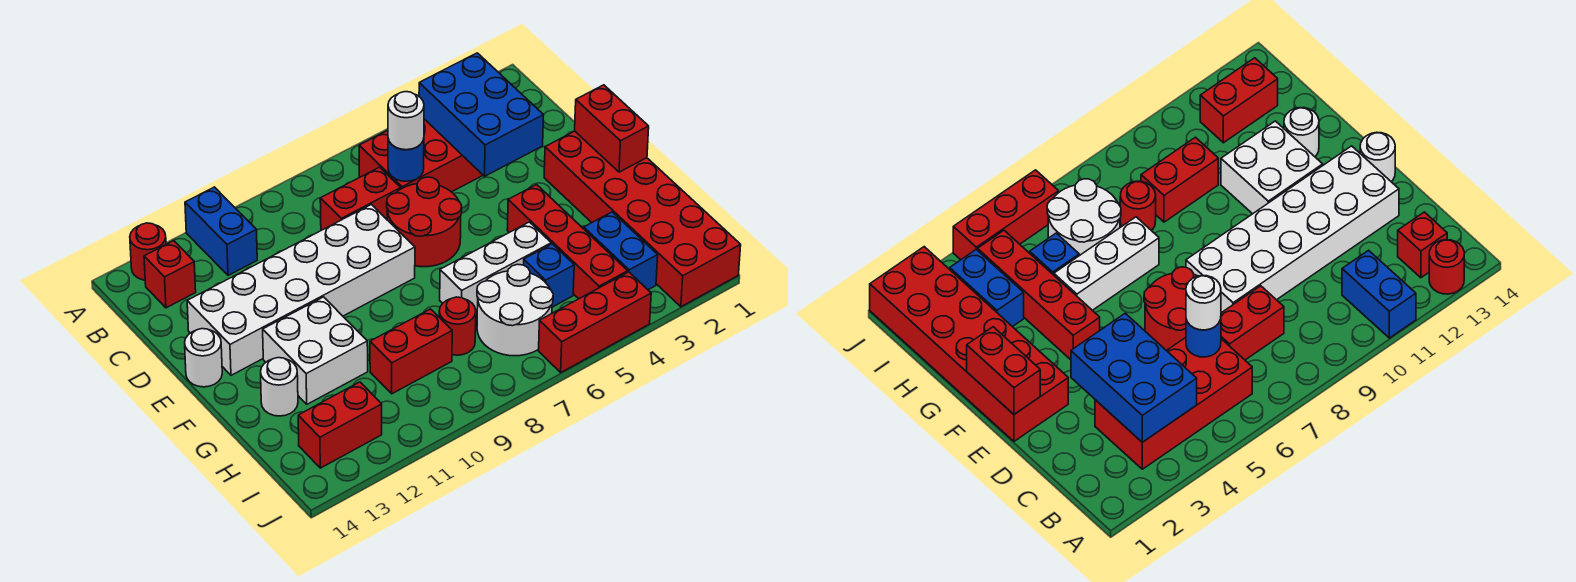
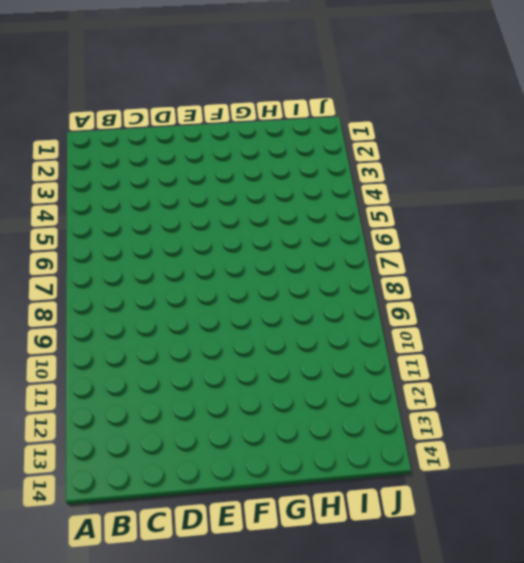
none -> blue 1x2 brick [185,187,257,275]
none -> red 1x1 round brick [130,223,166,280]
none -> red 2x4 brick [359,119,483,192]

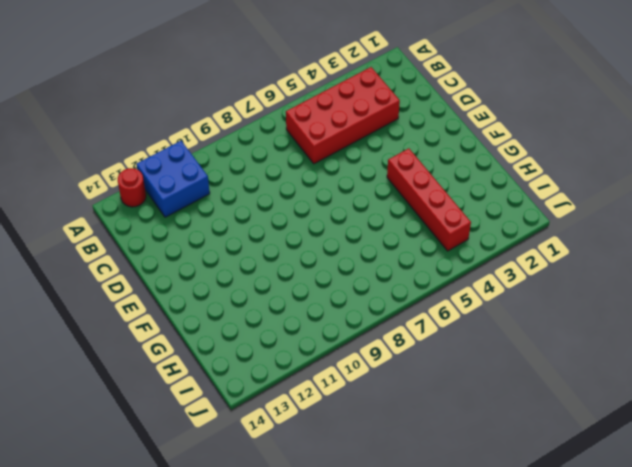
blue 2x2 brick [136,141,210,217] -> blue 1x2 brick [185,187,257,275]
none -> red 1x1 brick [144,241,196,308]
none -> red 1x2 brick [320,167,401,230]
none -> red 2x2 round brick [387,177,462,267]

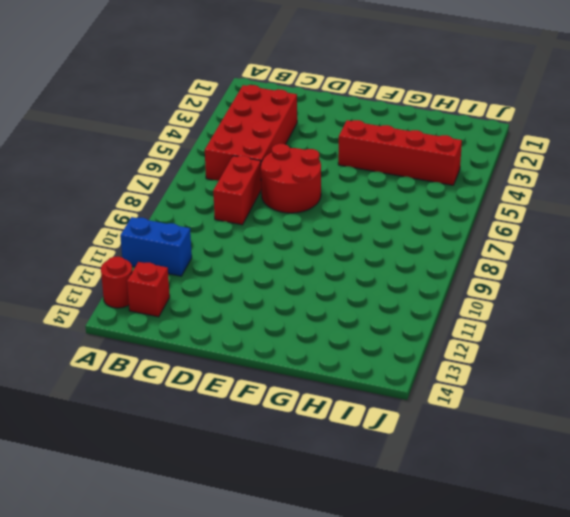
none -> white 2x6 brick [187,205,415,375]
none -> red 2x6 brick [544,131,741,307]
none -> white 1x1 round brick [185,329,222,387]

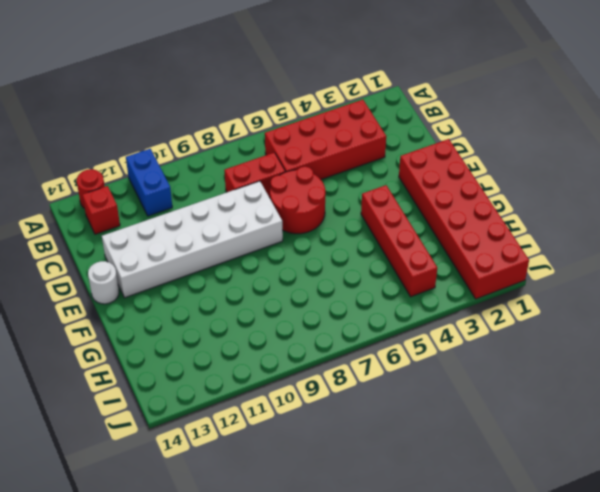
none -> white 2x2 brick [263,297,368,404]
none -> white 1x3 brick [440,222,551,313]
none -> white 1x1 round brick [261,358,298,416]

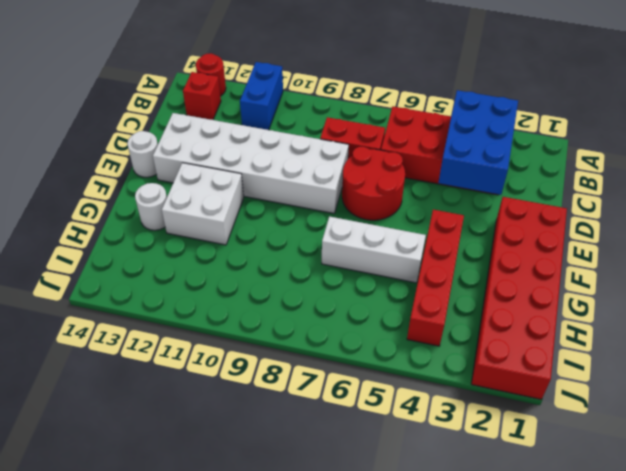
none -> blue 1x2 brick [584,212,658,290]
none -> blue 1x1 brick [524,244,574,307]
none -> white 2x2 round brick [477,264,553,356]

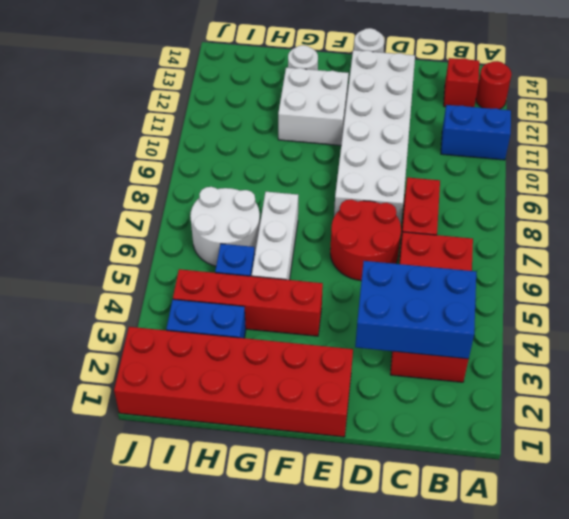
none -> red 1x1 round brick [439,297,476,355]
none -> red 1x2 brick [370,309,452,394]
none -> red 1x2 brick [298,382,382,468]

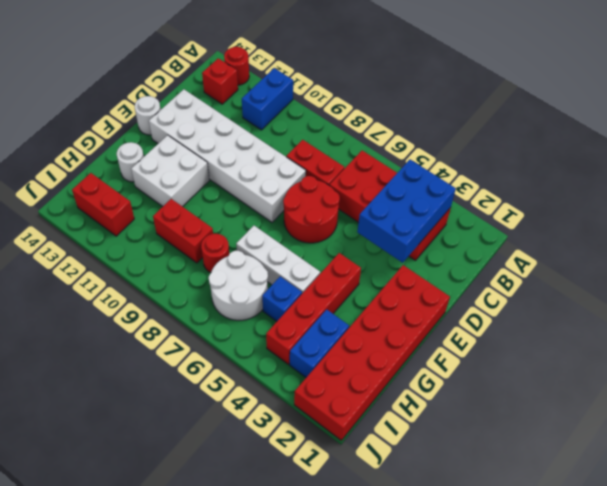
none -> red 1x3 brick [539,272,651,372]
none -> blue 1x1 round brick [388,139,424,181]
none -> red 1x2 brick [575,85,649,172]

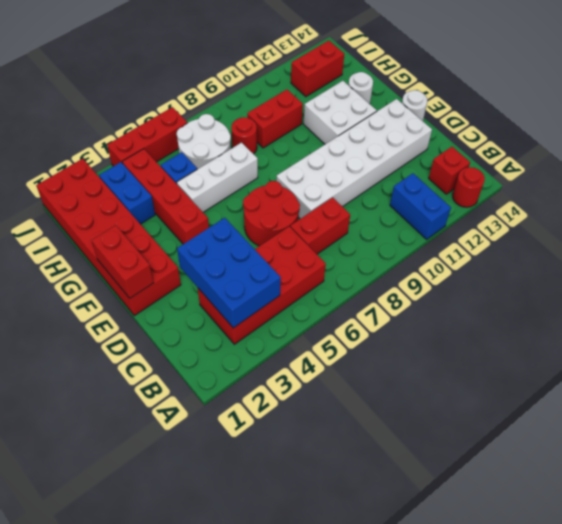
none -> blue 1x1 round brick [388,139,424,181]
none -> white 1x1 round brick [388,92,424,150]

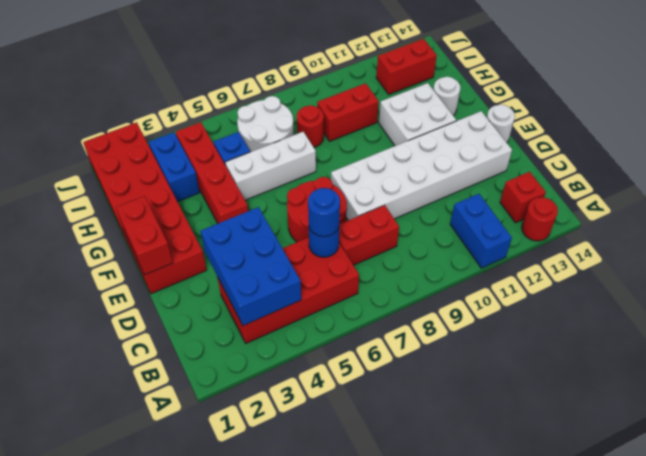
blue 1x1 round brick [308,188,340,236] -> white 1x1 round brick [388,92,424,150]
none -> red 1x3 brick [539,272,651,372]

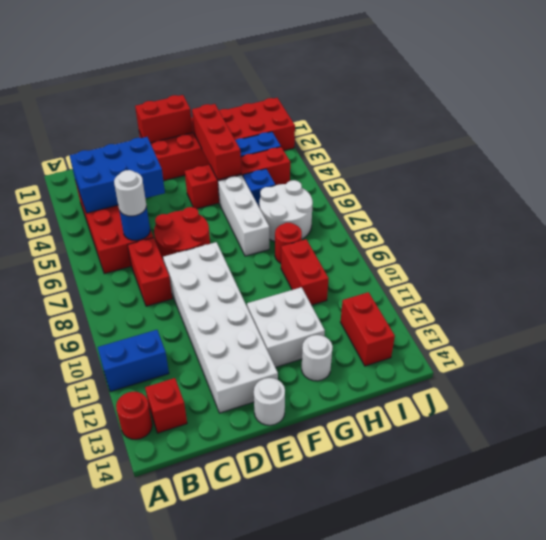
red 1x3 brick [192,104,241,180] -> red 1x3 brick moved to [539,272,651,372]

